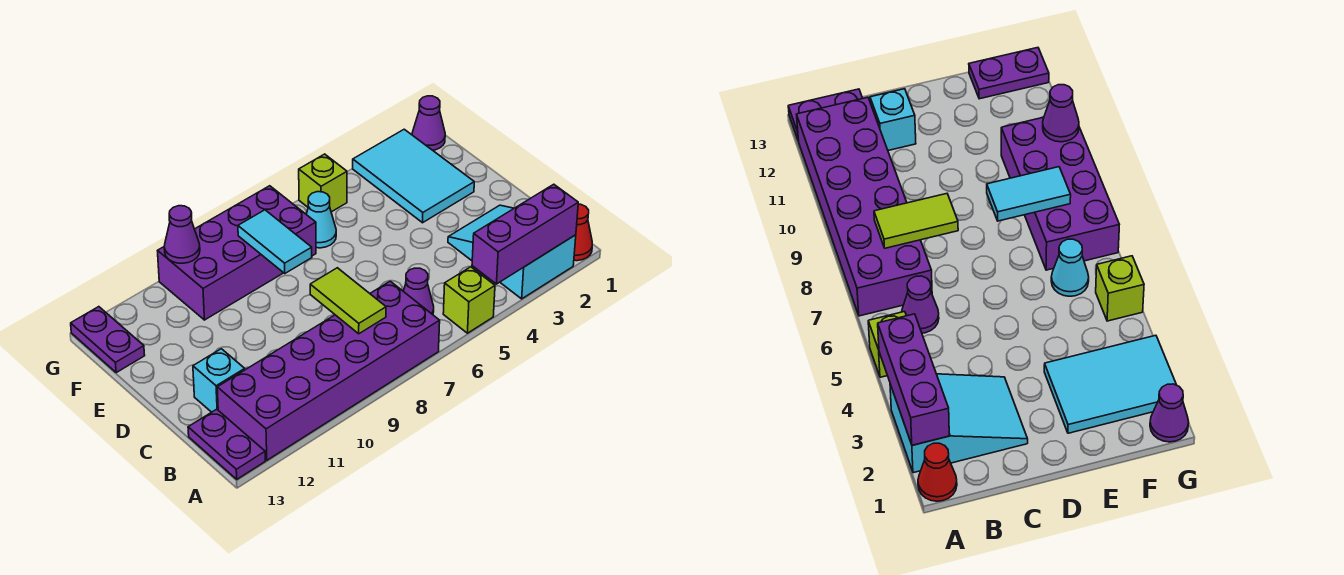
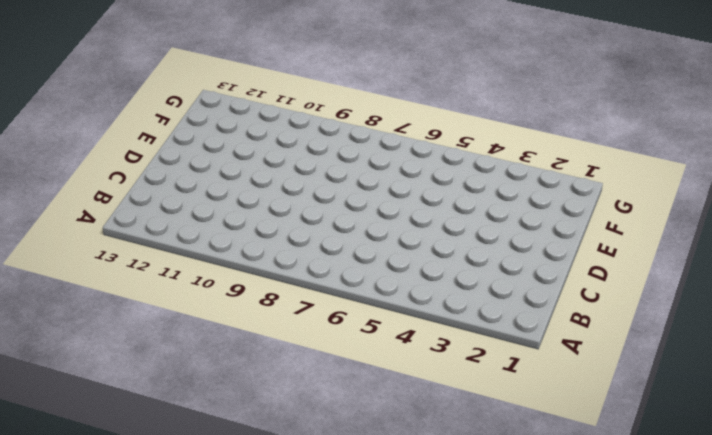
none -> red 1x1 cone [574,204,592,261]
none -> cyan 2x3 slope [448,205,576,299]
none -> lime 1x1 brick [443,267,495,333]

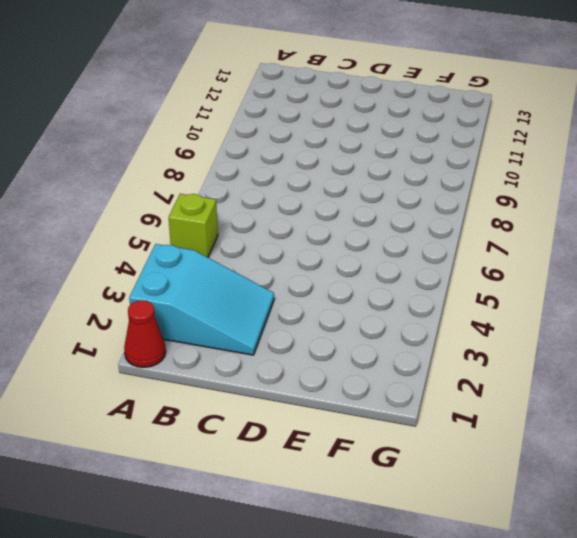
none -> purple 2x6 brick [217,281,440,460]
none -> purple 1x2 plate [188,409,265,479]
none -> purple 1x1 cone [403,268,434,315]

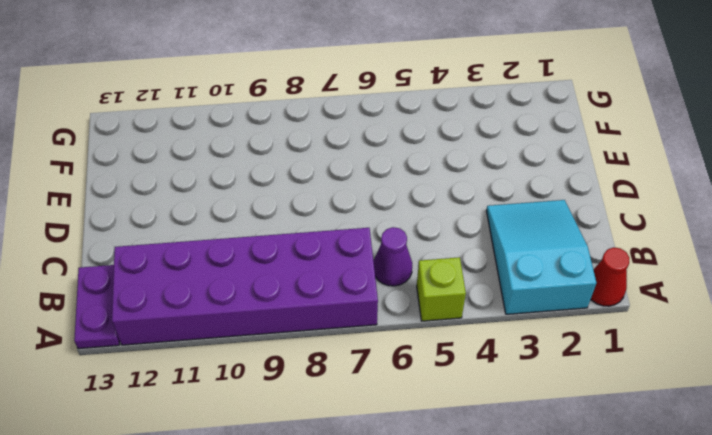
none -> cyan 1x1 brick [193,349,245,412]
none -> cyan 2x3 tile [353,129,474,223]
none -> cyan 1x1 cone [306,192,336,248]

